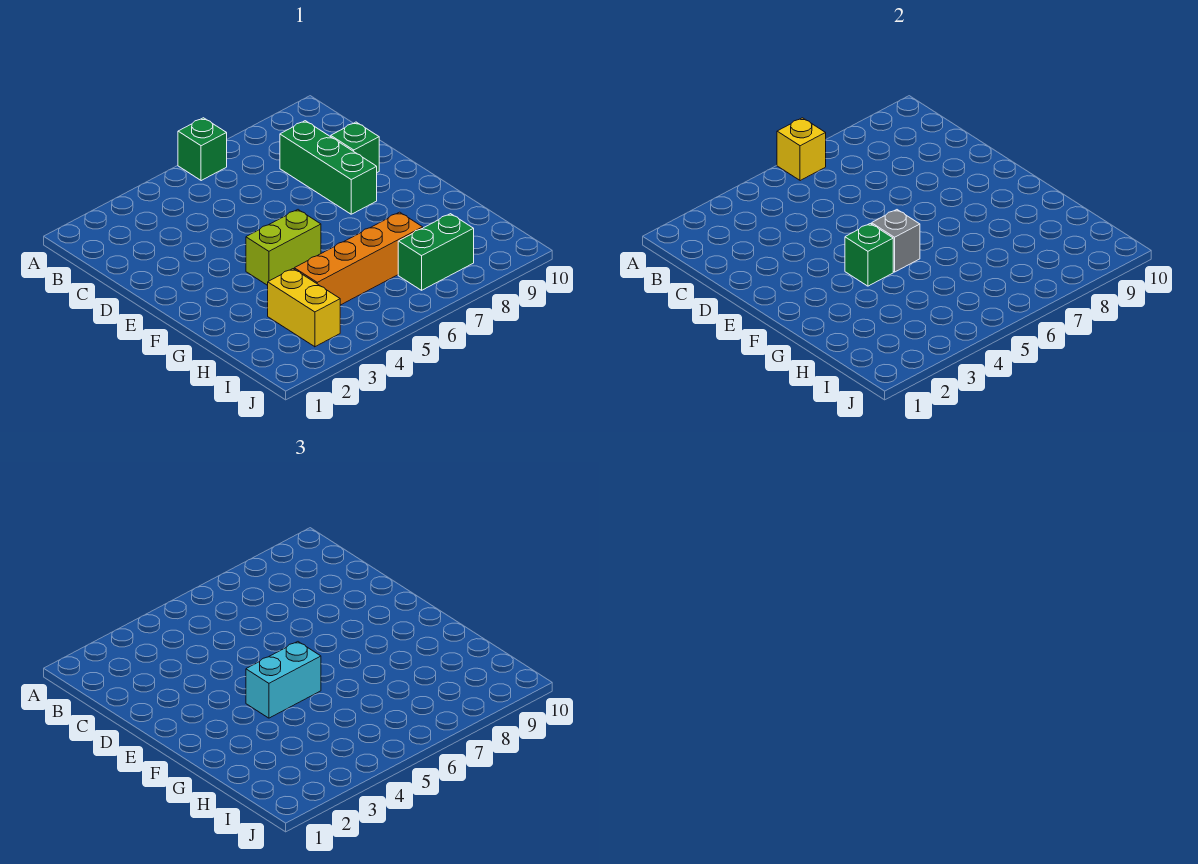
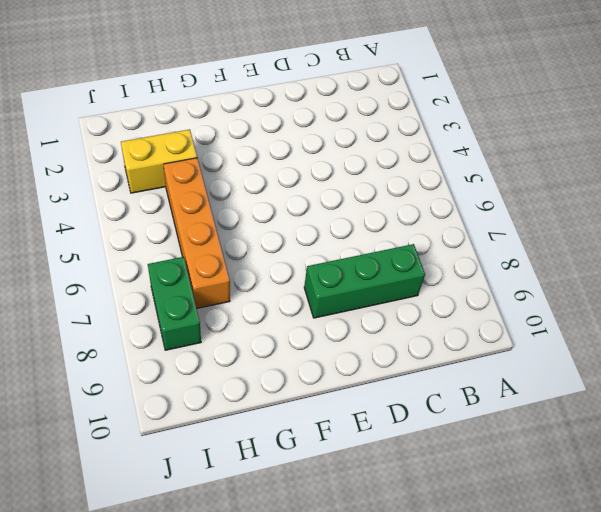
none -> green 1x1 brick [178,118,227,181]
none -> green 1x1 brick [331,122,379,172]

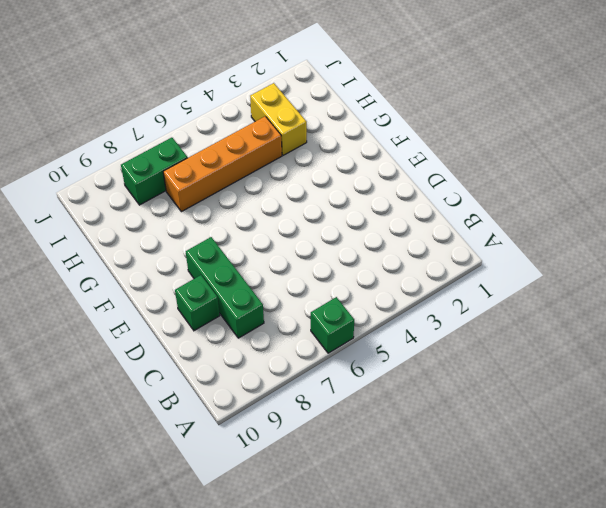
none -> lime 1x2 brick [246,210,321,285]
none -> yellow 1x1 brick [777,118,826,181]

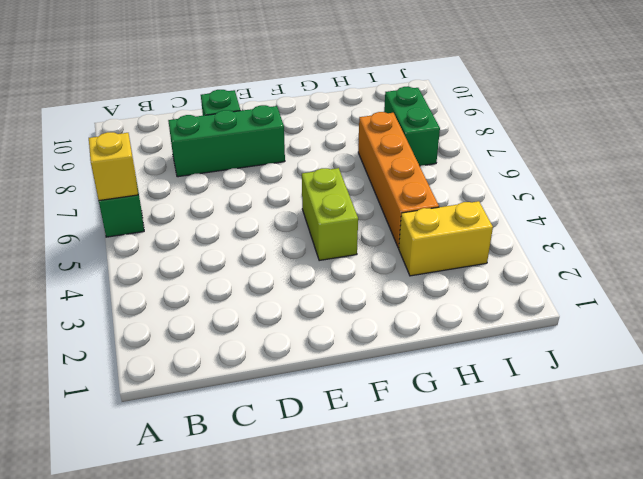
none -> green 1x1 brick [845,224,893,286]
none -> grey 1x1 brick [872,210,920,272]

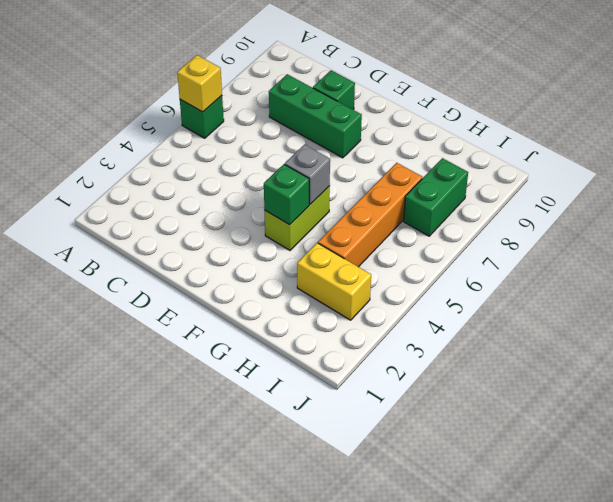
none -> cyan 1x2 brick [246,642,321,718]

